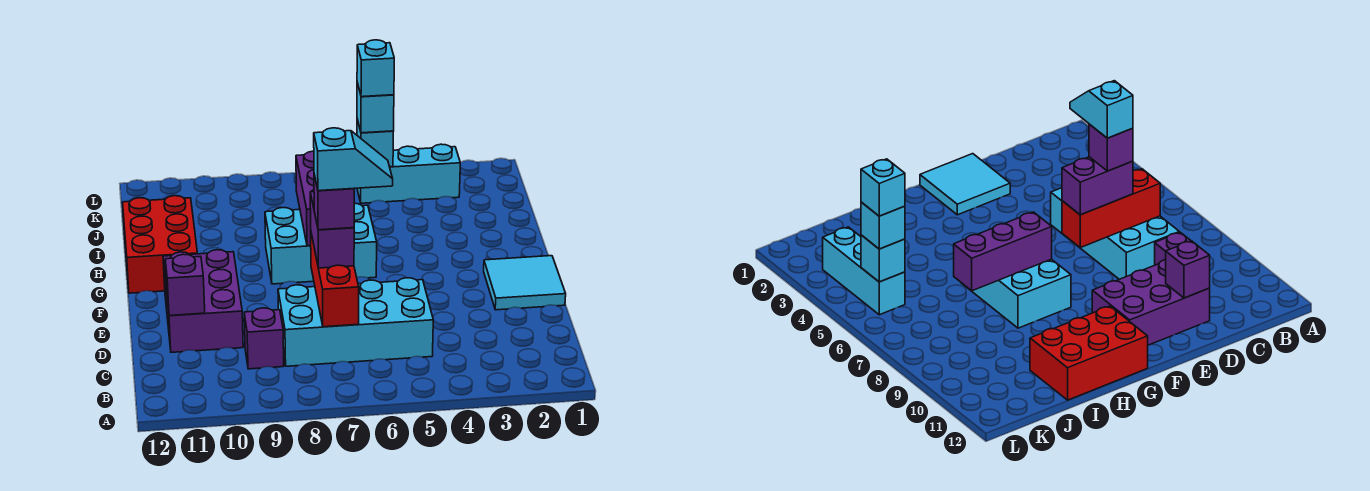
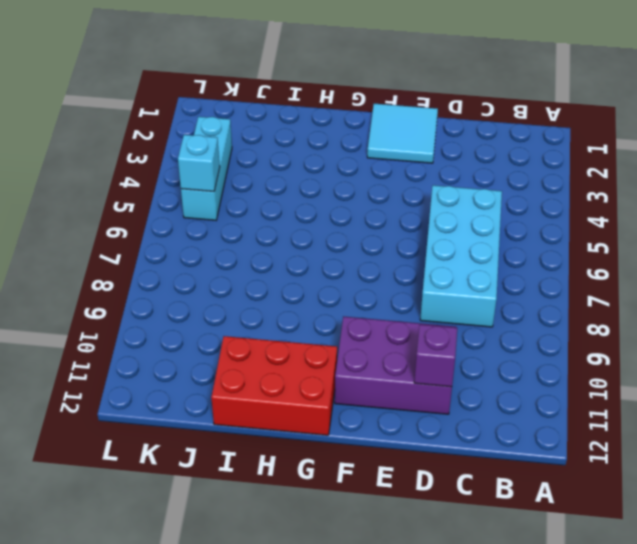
none -> purple 1x1 brick [244,308,284,369]
none -> cyan 2x3 brick [265,203,377,284]
none -> red 1x3 brick [311,234,359,327]

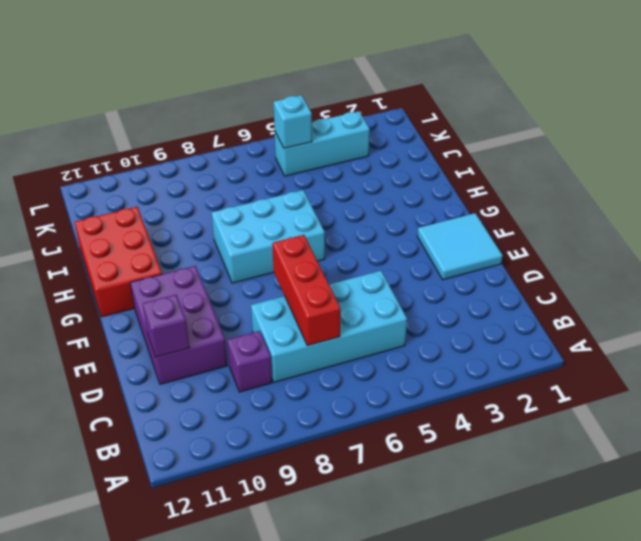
none -> purple 1x3 brick [296,151,314,246]
none -> purple 1x2 brick [310,192,354,268]
none -> cyan 1x1 brick [357,83,394,133]

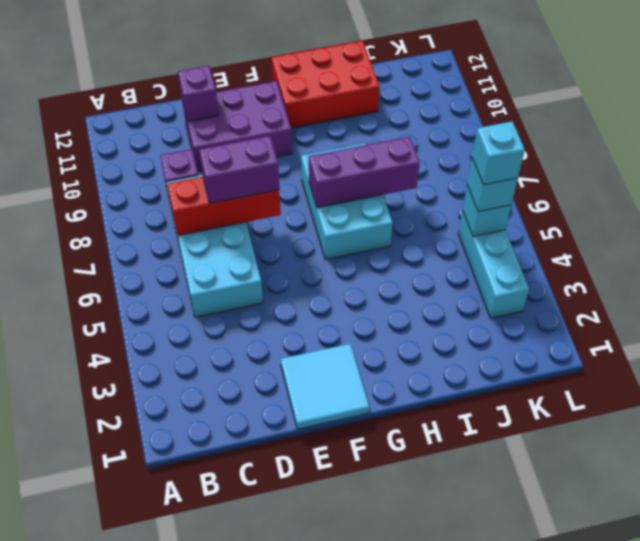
none -> purple 1x1 brick [314,175,354,230]
none -> cyan 1x2 slope [314,128,393,191]

